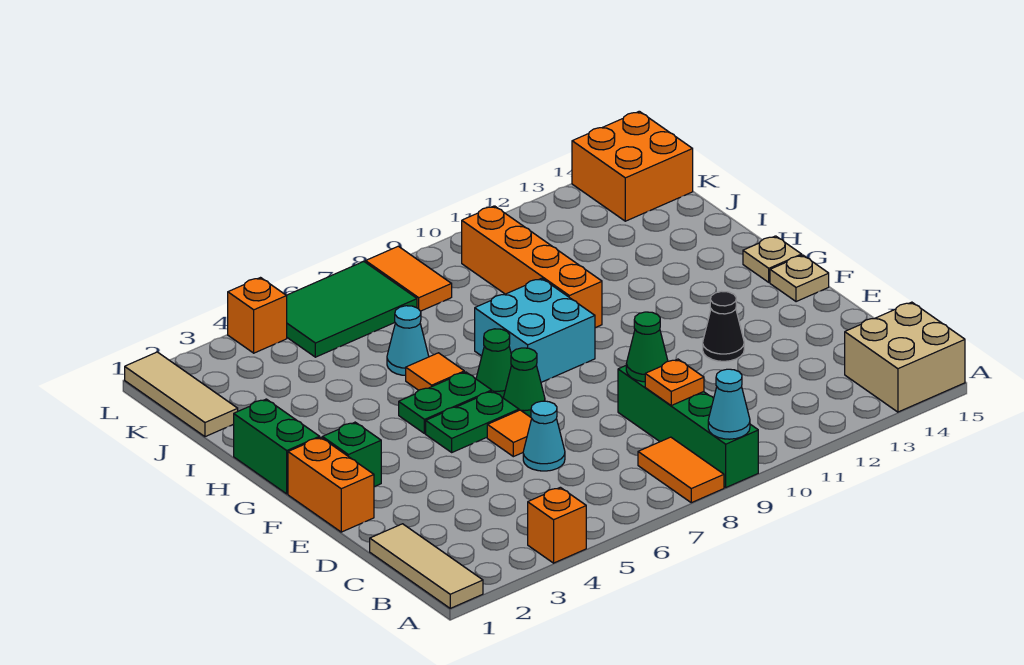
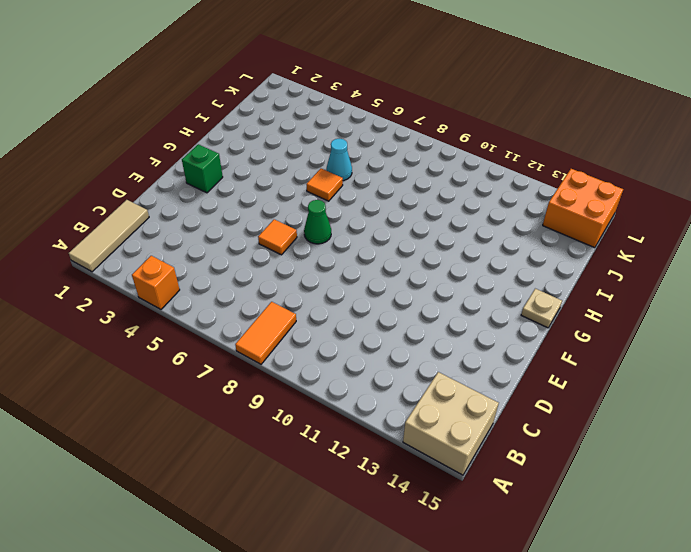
none -> green 1x4 brick [618,366,758,487]
none -> cyan 1x1 cone [523,401,565,471]
none -> orange 1x2 brick [288,437,374,532]

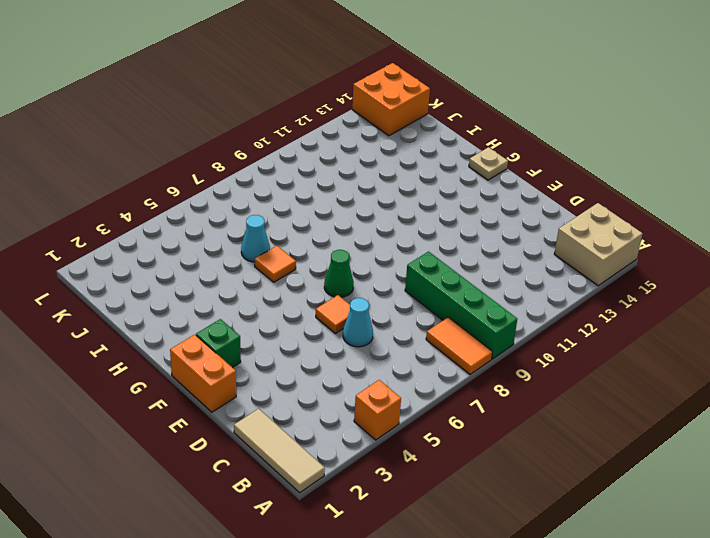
none -> black 1x1 cone [703,291,744,361]
none -> green 1x2 plate [426,391,519,452]
none -> tan 1x1 plate [770,255,829,302]

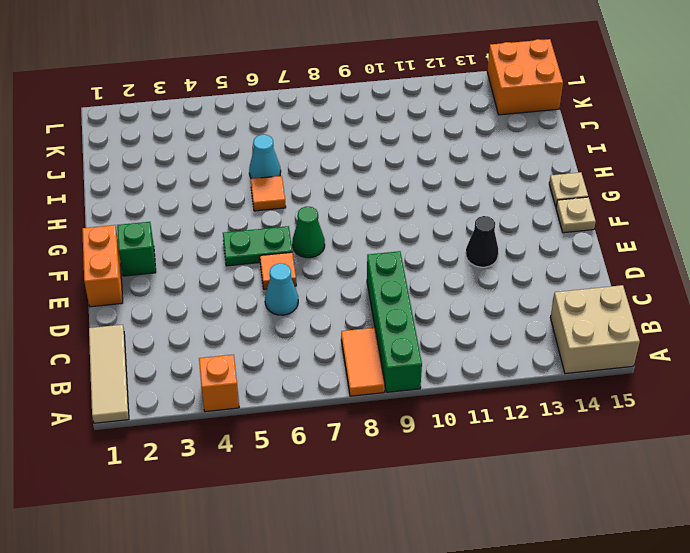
none -> green 1x2 brick [234,399,320,494]
none -> green 1x2 plate [399,372,492,434]
none -> green 1x1 cone [476,329,511,398]

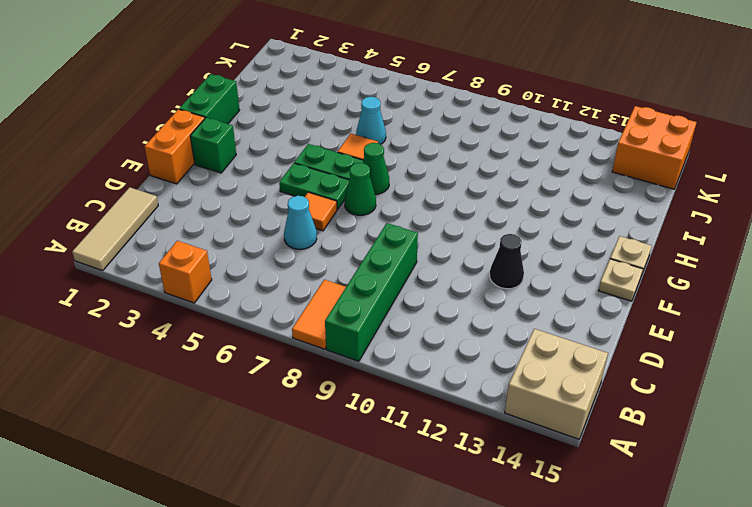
none -> cyan 2x2 brick [475,278,595,382]
none -> orange 1x4 brick [462,206,602,328]
none -> tan 1x3 tile [125,352,238,437]

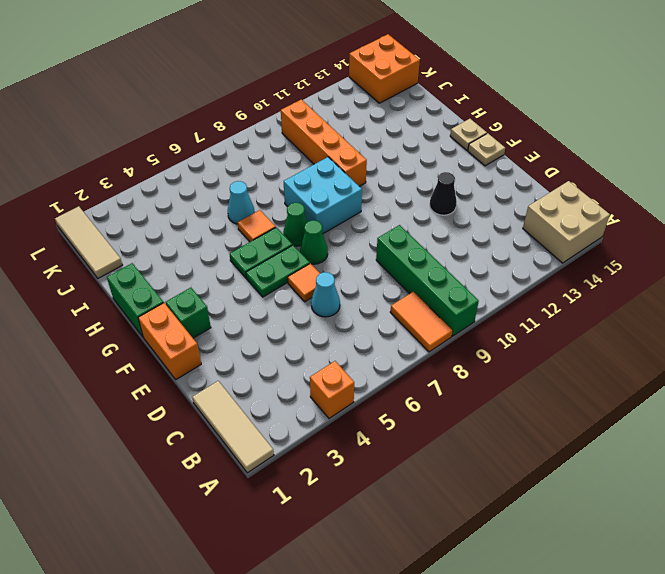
none -> green 2x3 tile [286,262,417,357]
none -> orange 1x2 tile [366,246,452,311]
none -> orange 1x1 brick [228,278,287,353]

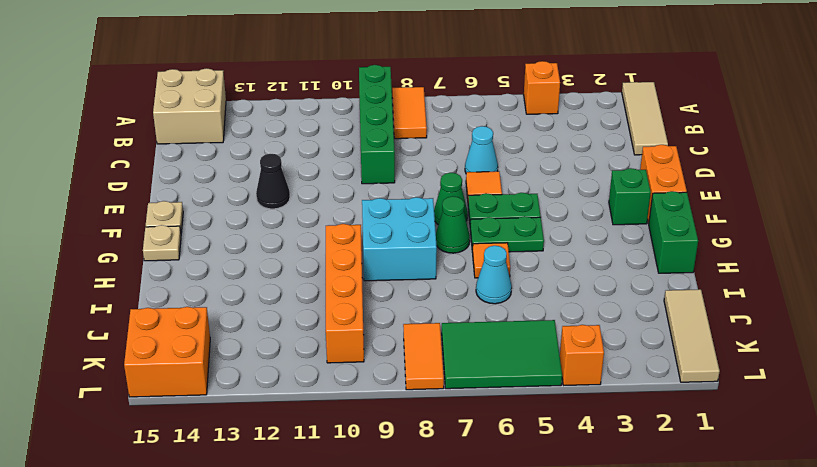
none -> cyan 1x1 cone [708,369,750,439]
none -> orange 1x1 plate [645,359,704,405]
none -> green 1x1 cone [626,312,668,382]

